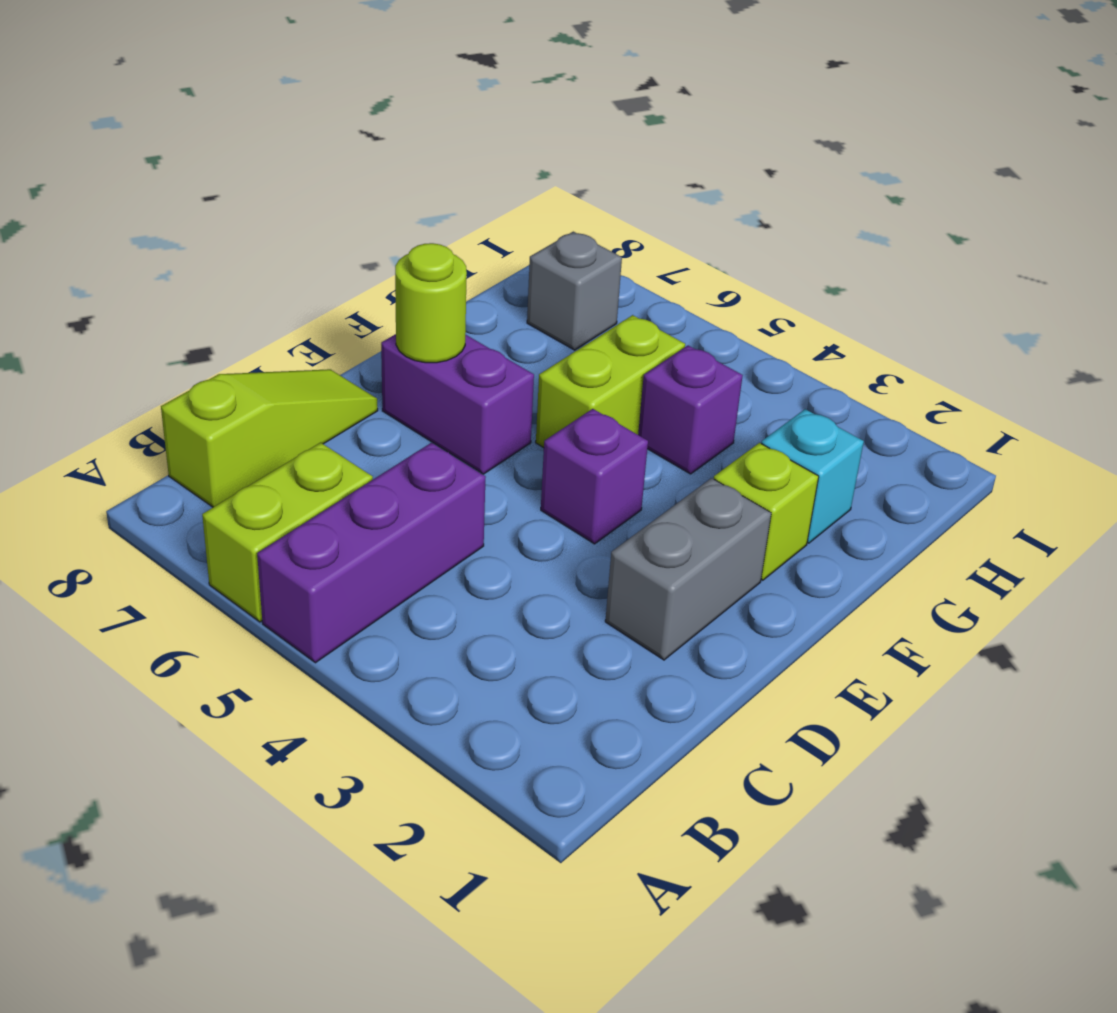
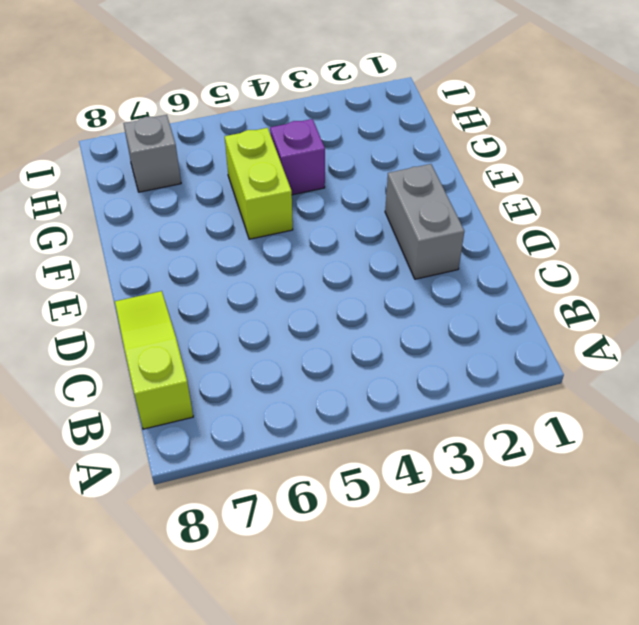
none -> purple 1x3 brick [257,443,486,663]
none -> lime 1x2 brick [202,443,373,622]
none -> purple 1x1 brick [541,409,648,544]

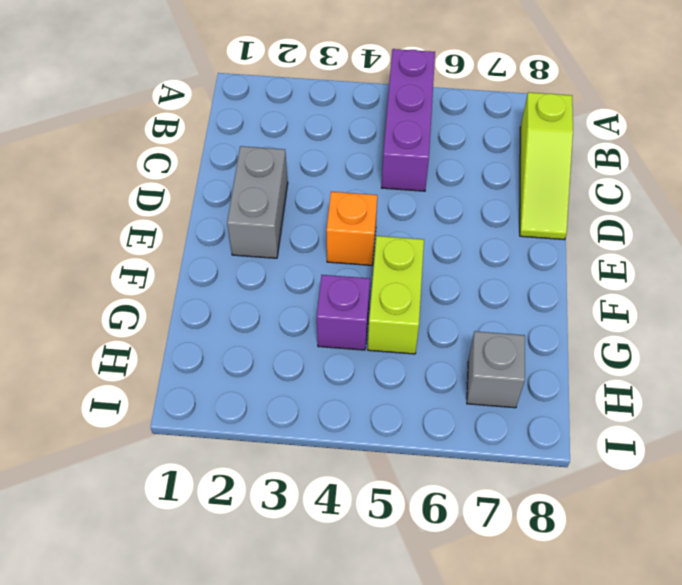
orange 1x1 brick [326,192,377,265] -> purple 1x1 brick [541,409,648,544]
none -> lime 1x2 brick [202,443,373,622]
none -> purple 1x2 brick [381,334,534,474]
none -> lime 1x1 brick [714,443,819,580]

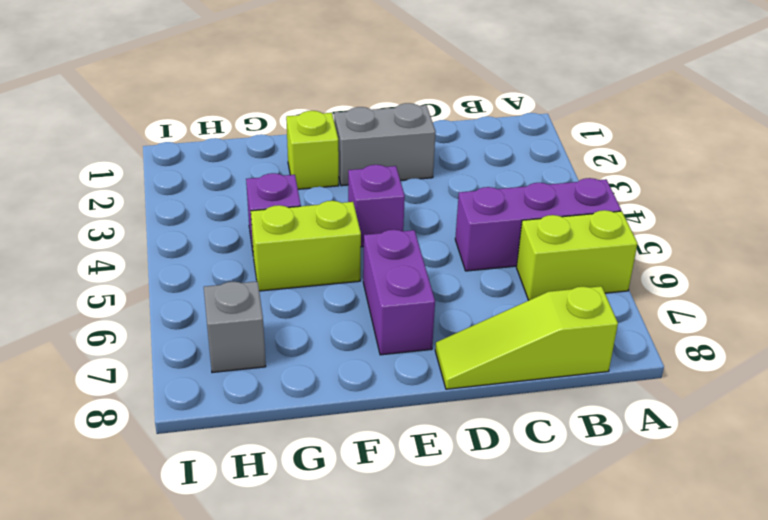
none -> cyan 1x1 brick [761,409,864,543]
none -> lime 1x1 round brick [395,243,467,363]

